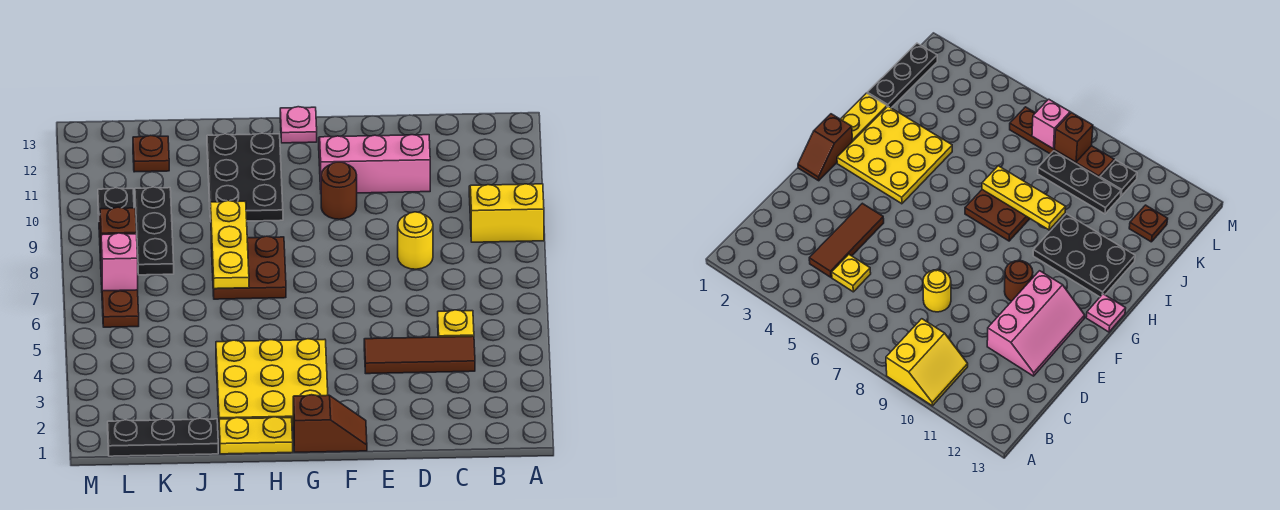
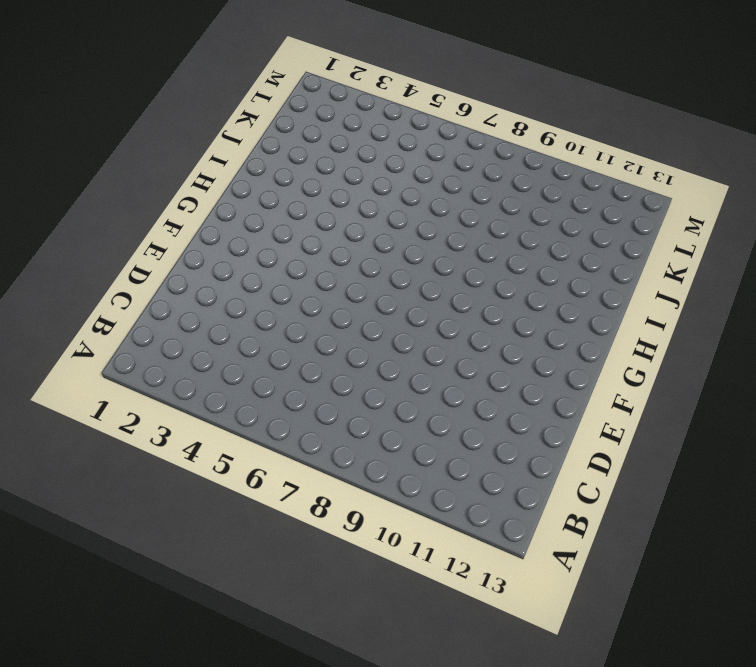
none -> yellow 2x2 slope [469,184,544,242]
none -> brown 1x3 tile [364,336,475,374]
none -> yellow 1x1 plate [438,310,474,337]

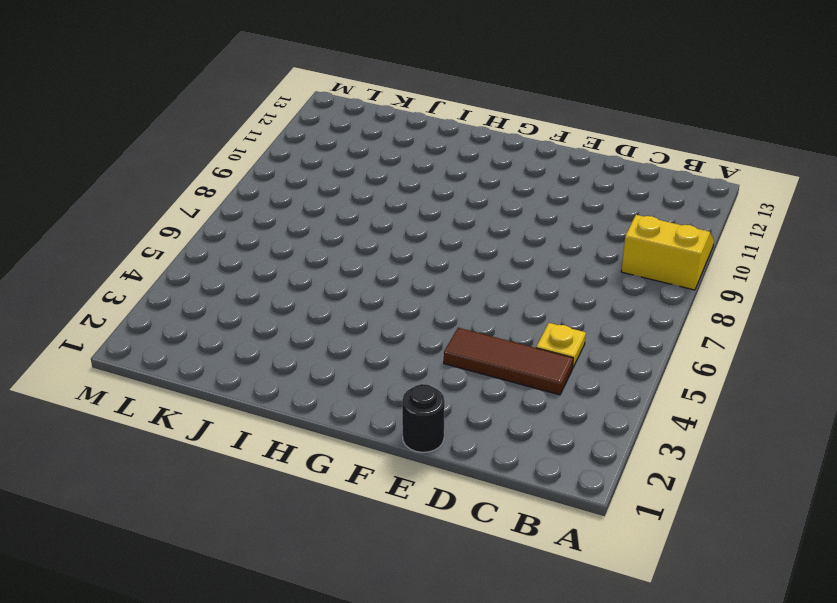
black 1x1 round brick [402,384,445,452] -> none
none -> yellow 1x1 round brick [398,212,433,269]
none -> pink 2x3 slope [319,135,430,193]
none -> brown 1x2 slope [293,395,367,452]

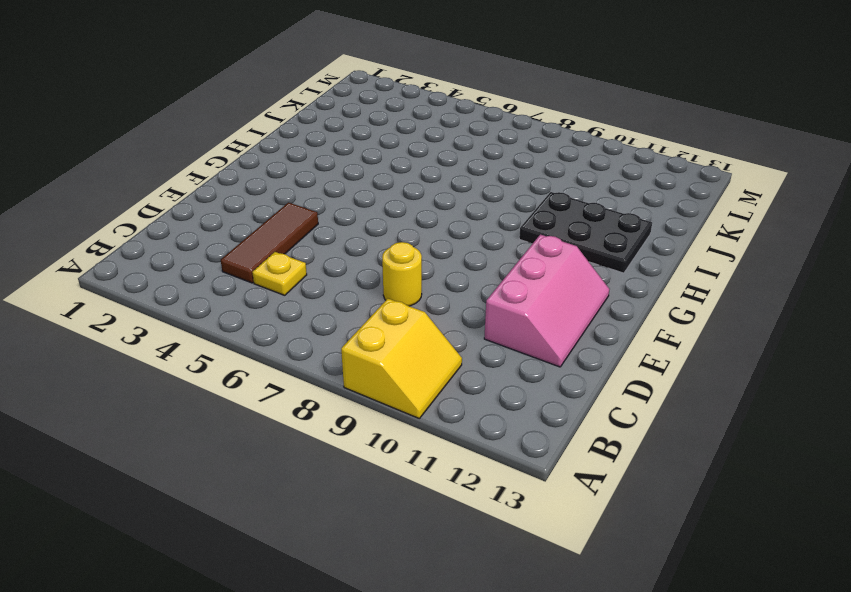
none -> brown 1x2 slope [293,395,367,452]
none -> brown 1x1 round brick [321,162,357,219]
none -> yellow 3x3 plate [216,339,328,427]

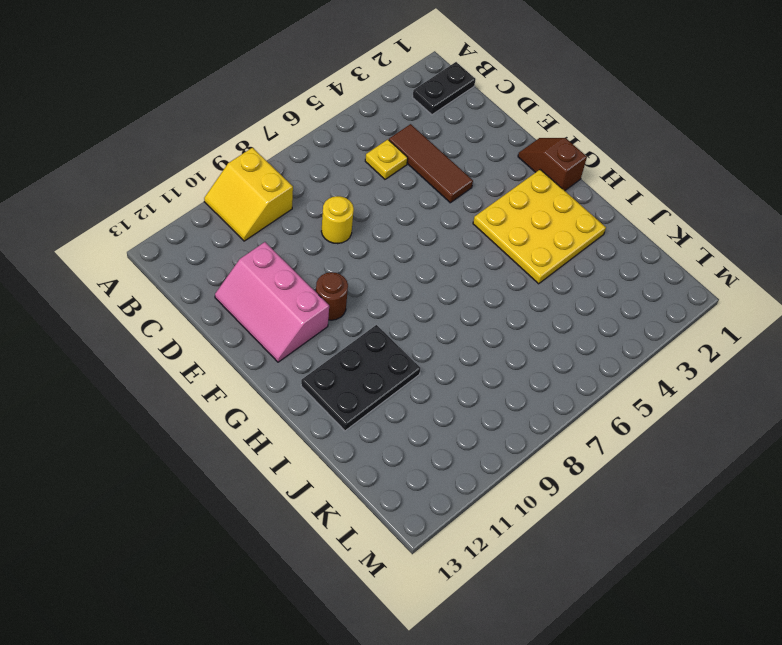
black 1x2 plate [412,62,476,115] -> none
none -> pink 1x1 plate [280,107,317,143]
none -> yellow 1x2 plate [219,417,293,454]
none -> brown 2x2 plate [211,236,286,299]

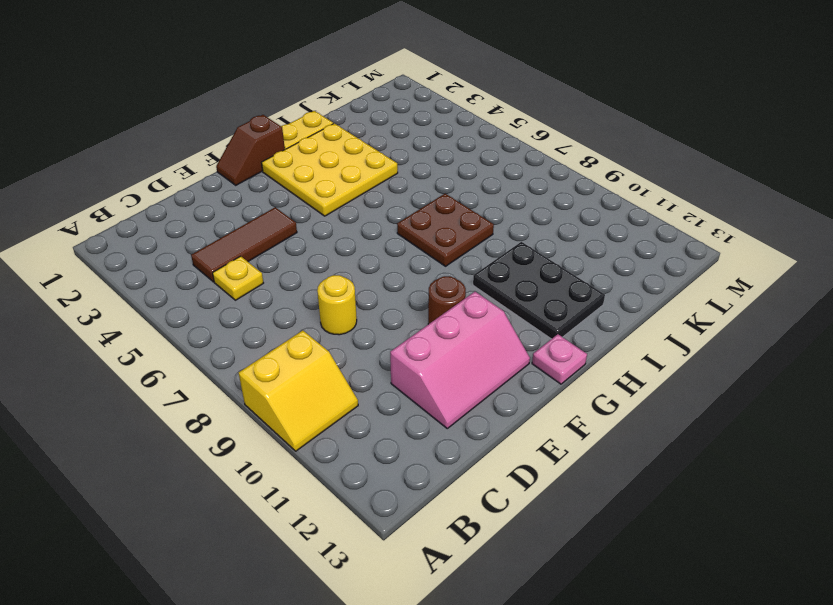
none -> black 1x3 plate [108,418,218,456]
none -> black 1x3 plate [135,187,174,275]
none -> brown 1x1 plate [133,135,169,172]

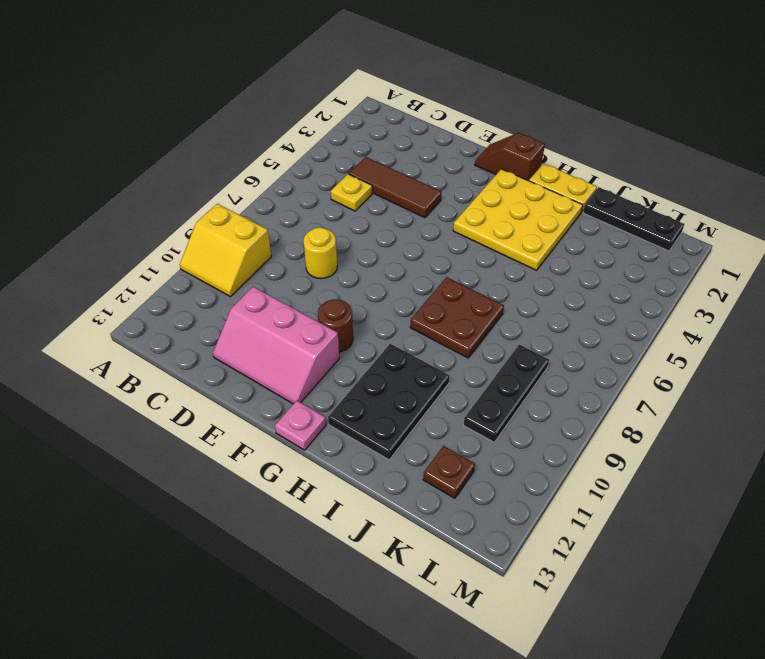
none -> brown 1x4 plate [99,215,139,327]
none -> black 1x1 plate [98,188,134,215]
none -> yellow 1x3 plate [210,201,249,289]

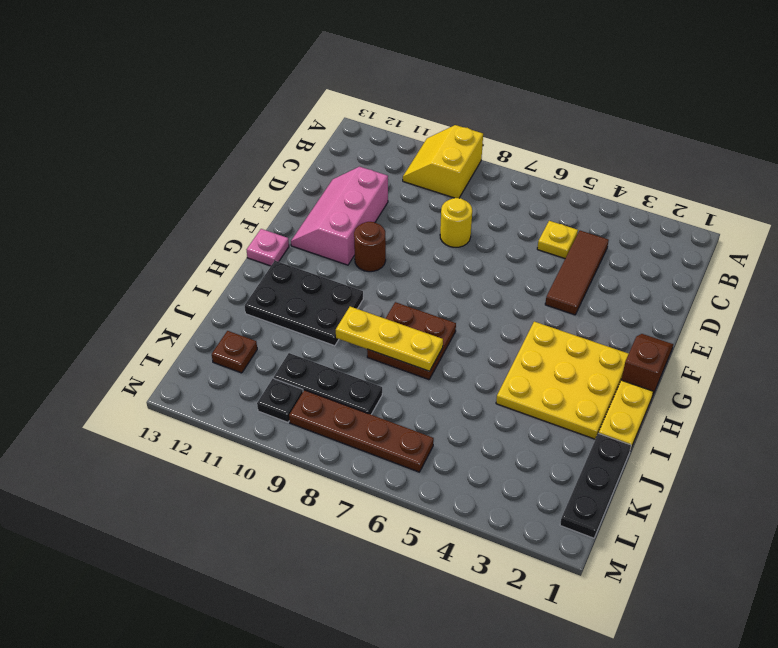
none -> pink 1x1 brick [101,233,138,291]
none -> brown 1x1 brick [100,207,136,251]

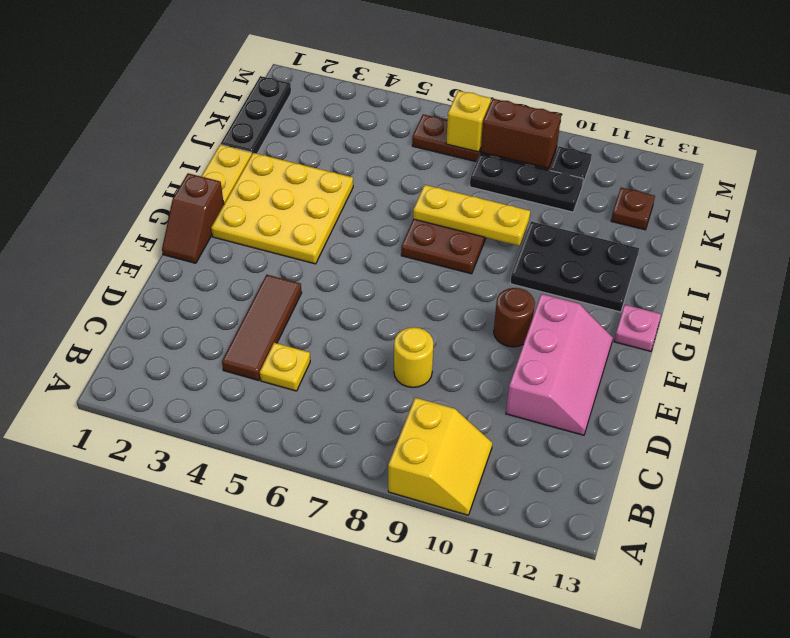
yellow 1x1 brick [446,91,491,152] -> pink 1x1 brick [101,233,138,291]
brown 1x2 brick [481,99,561,169] -> brown 1x1 brick [100,207,136,251]

